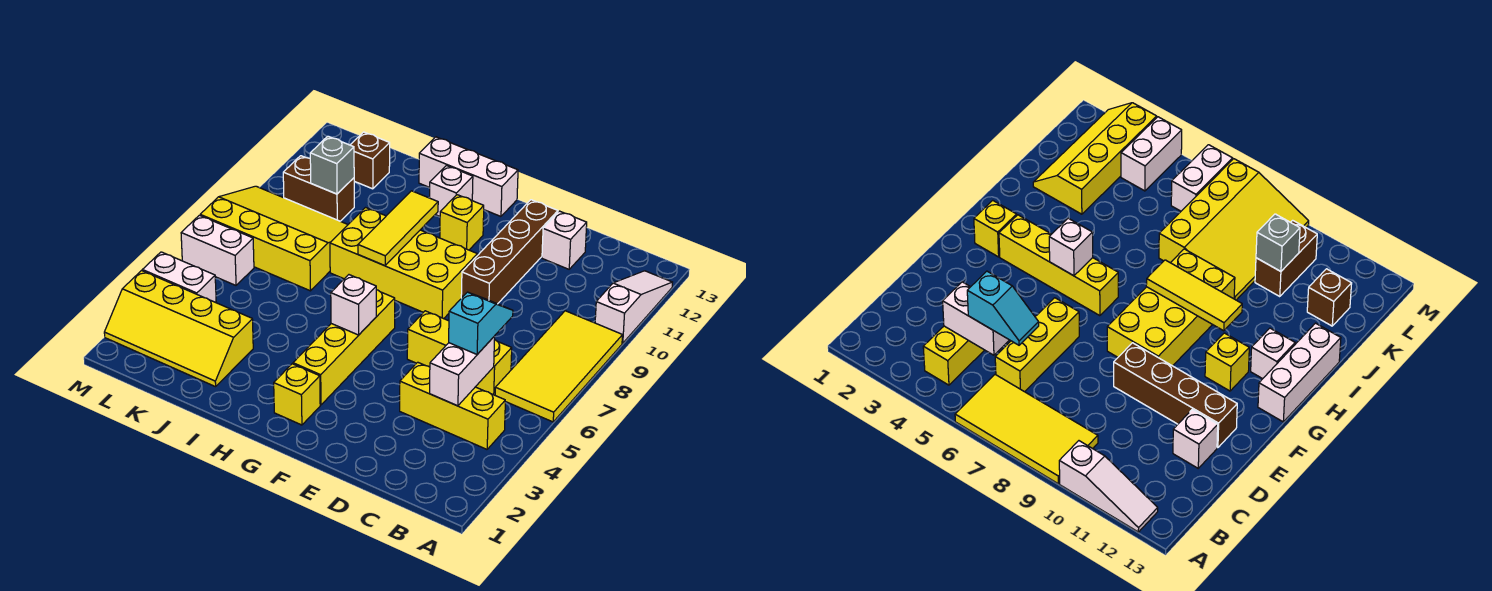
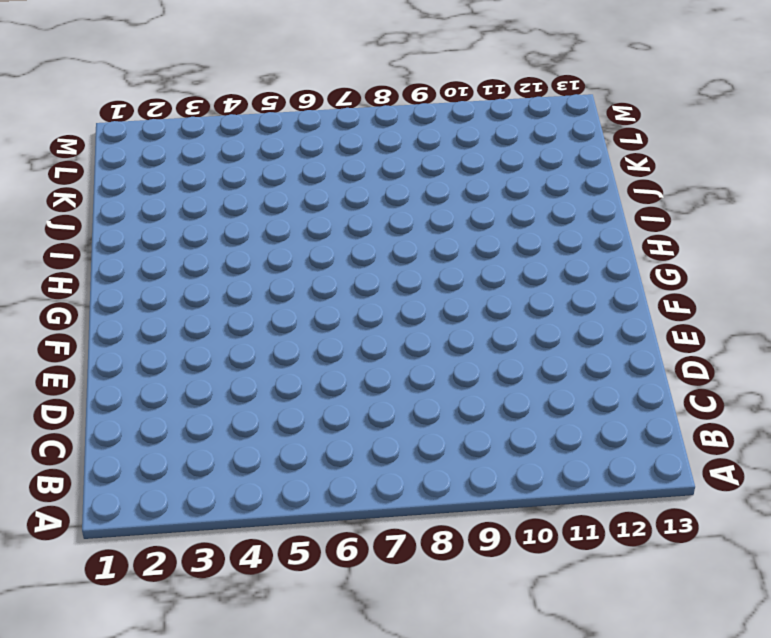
none -> yellow 2x4 tile [495,311,623,422]
none -> white 1x3 slope [595,271,672,343]
none -> yellow 1x3 brick [400,362,505,449]

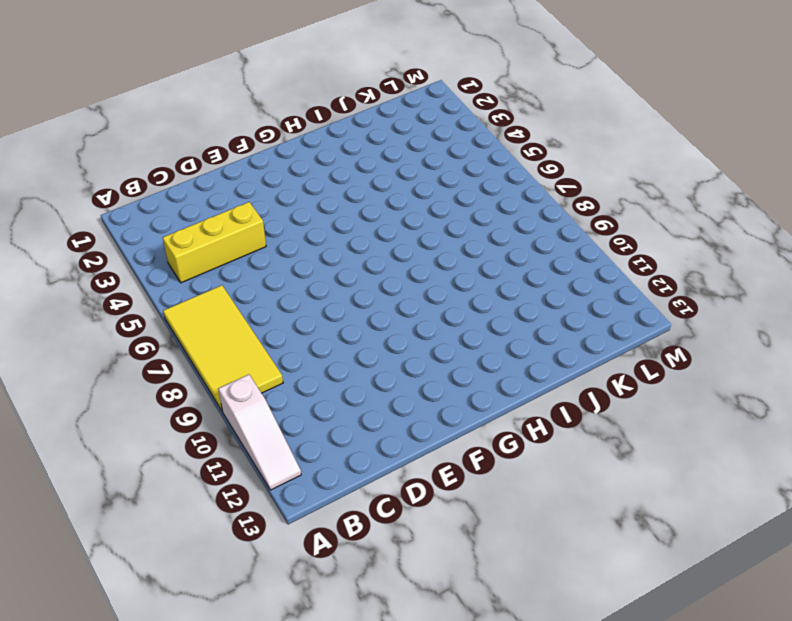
none -> yellow 1x3 brick [407,311,512,395]
none -> white 1x1 brick [542,211,587,269]
none -> brown 1x4 brick [461,200,558,304]

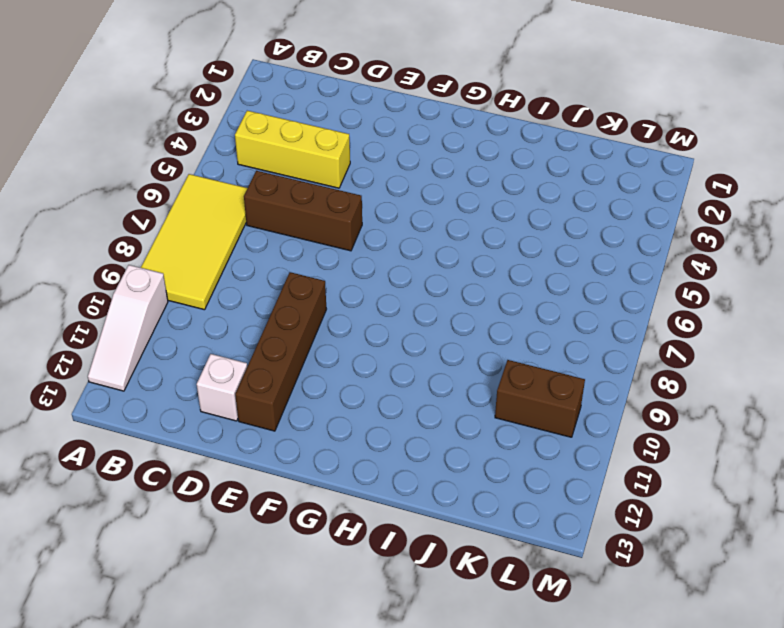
brown 1x3 brick [244,171,362,251] -> yellow 1x3 brick [407,311,512,395]
none -> yellow 2x4 brick [330,208,477,319]
none -> yellow 1x1 brick [274,364,320,425]
none -> yellow 1x4 brick [293,290,395,405]

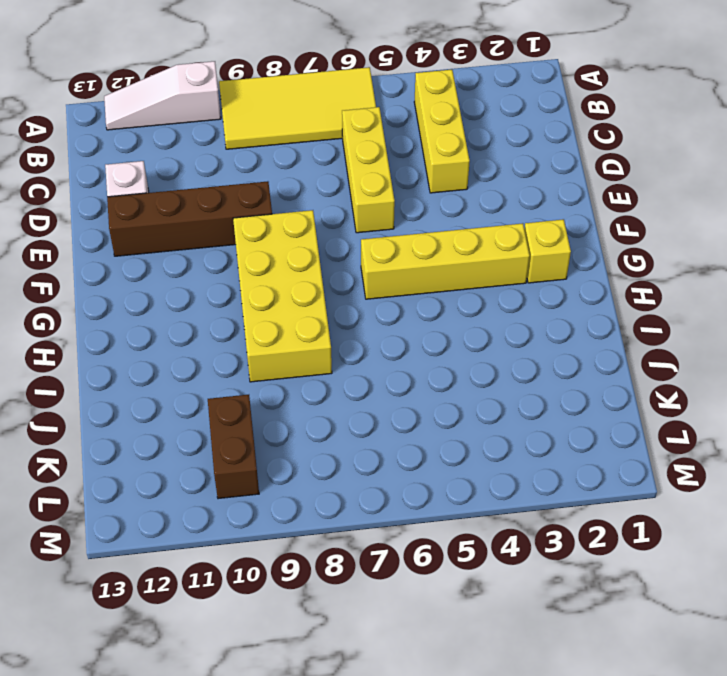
none -> yellow 1x1 brick [440,195,484,250]
none -> white 1x3 brick [419,137,518,216]
none -> white 1x1 brick [430,166,473,216]

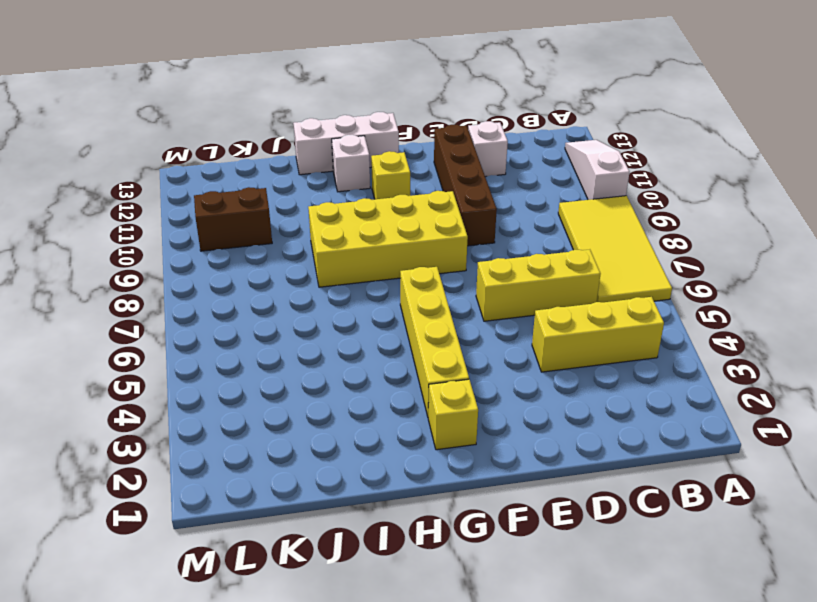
none -> yellow 2x4 slope [104,271,253,387]
none -> yellow 3x4 slope [200,186,348,291]
none -> brown 1x1 brick [351,132,390,189]

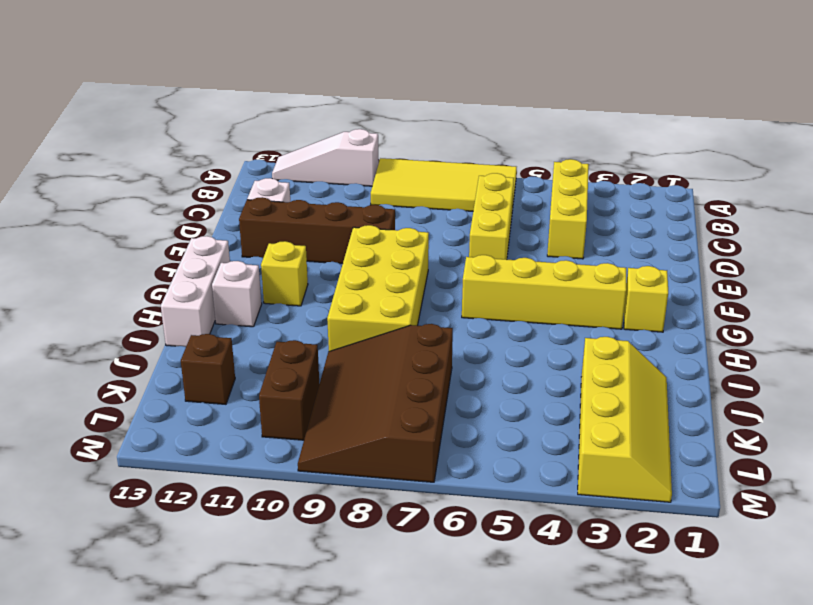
brown 3x4 slope [298,324,453,482] -> yellow 3x4 slope [200,186,348,291]
none -> white 1x2 brick [142,252,216,303]
none -> white 1x2 brick [181,215,254,285]
none -> white 1x2 brick [430,336,495,406]

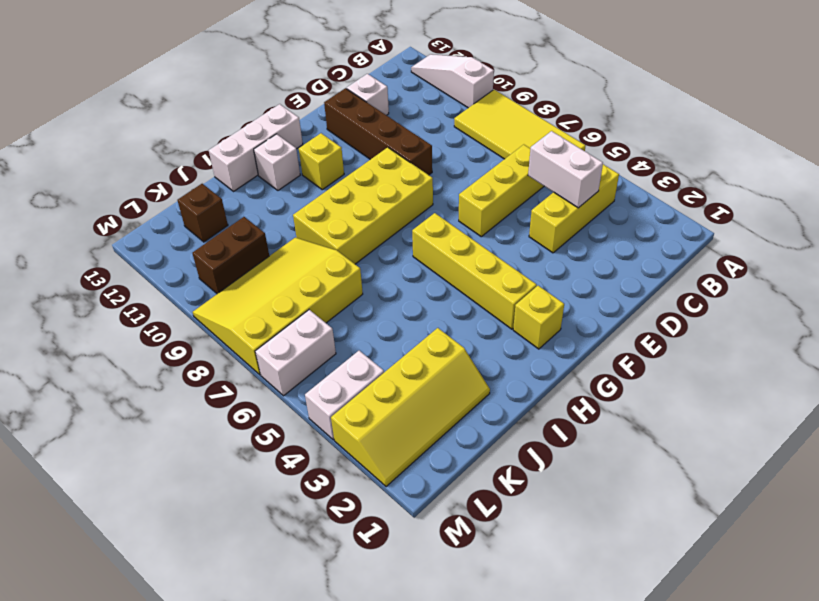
none -> white 1x1 brick [331,275,376,335]
none -> yellow 1x3 tile [358,191,438,266]
none -> grey 1x1 brick [310,136,354,194]

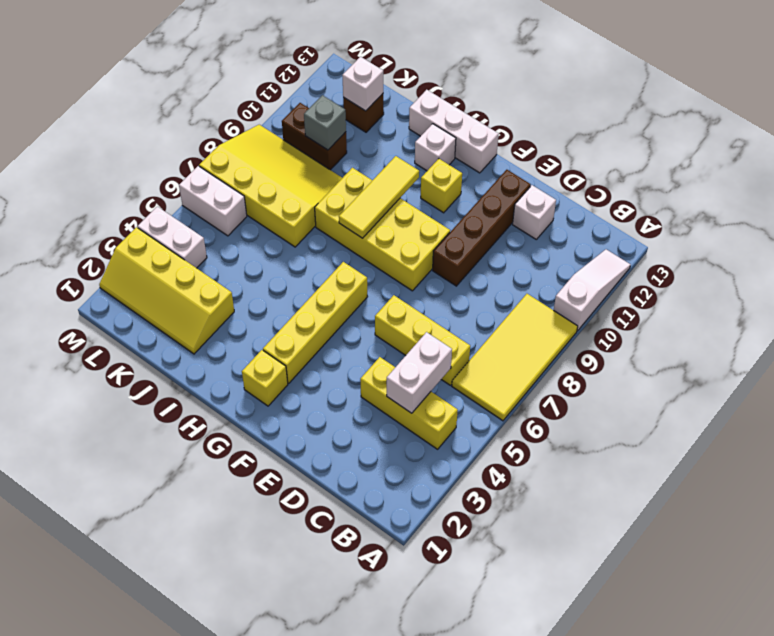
white 1x1 brick [342,57,383,111] -> white 1x1 brick moved to [331,275,376,335]
none -> cyan 1x2 slope [449,292,513,354]

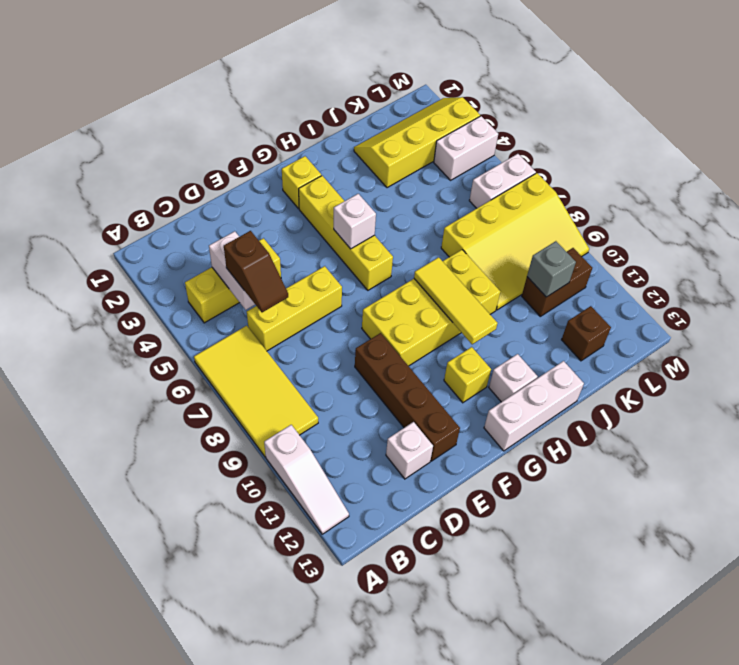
brown 1x2 slope [224,231,288,312] -> cyan 1x2 slope [449,292,513,354]

